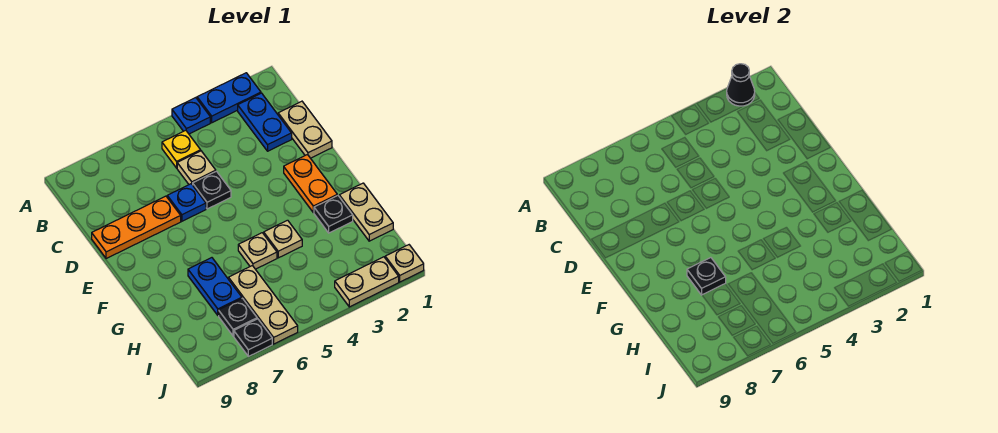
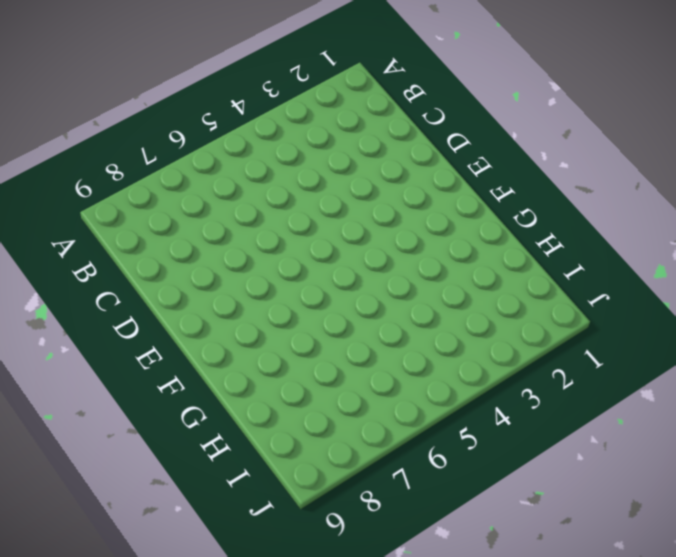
none -> blue 1x2 plate [197,73,261,123]
none -> blue 1x1 plate [172,98,210,134]
none -> blue 1x2 plate [238,93,292,151]

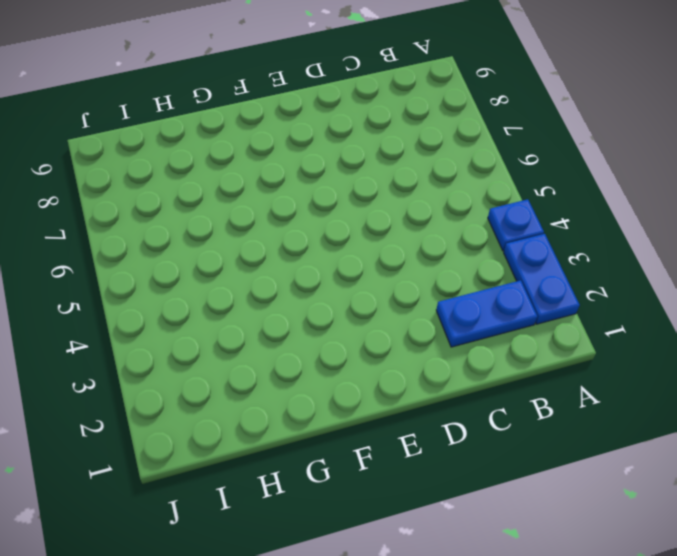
none -> yellow 1x1 plate [162,130,201,168]
none -> tan 1x2 plate [278,101,332,158]
none -> tan 1x1 plate [177,151,216,185]

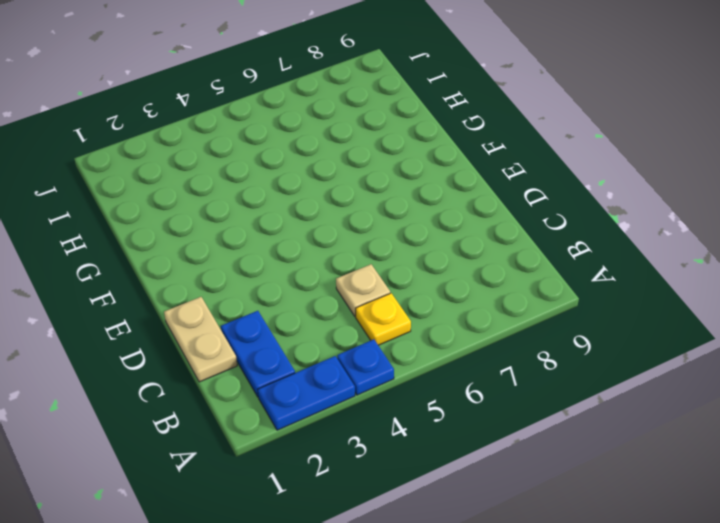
none -> black 1x1 plate [193,171,231,209]
none -> blue 1x1 plate [167,184,206,221]
none -> orange 1x3 plate [92,196,181,259]

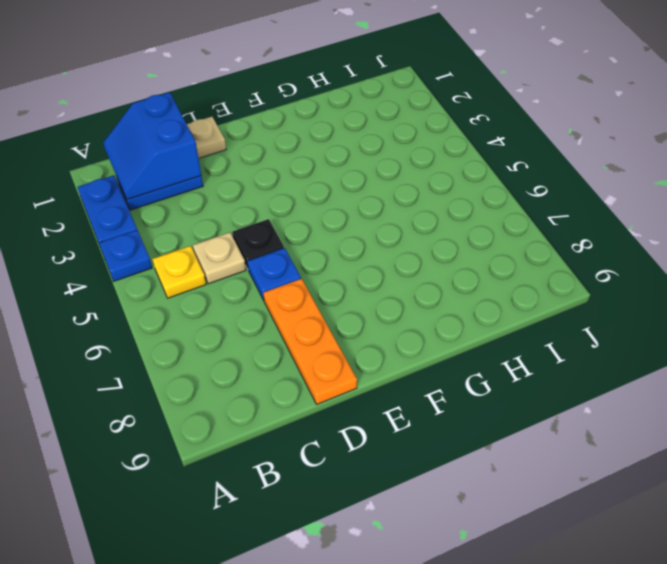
blue 2x2 slope [103,92,201,199] -> none
none -> orange 1x2 plate [284,155,337,213]
none -> tan 1x2 plate [339,183,393,241]
none -> black 1x1 plate [314,195,353,233]

